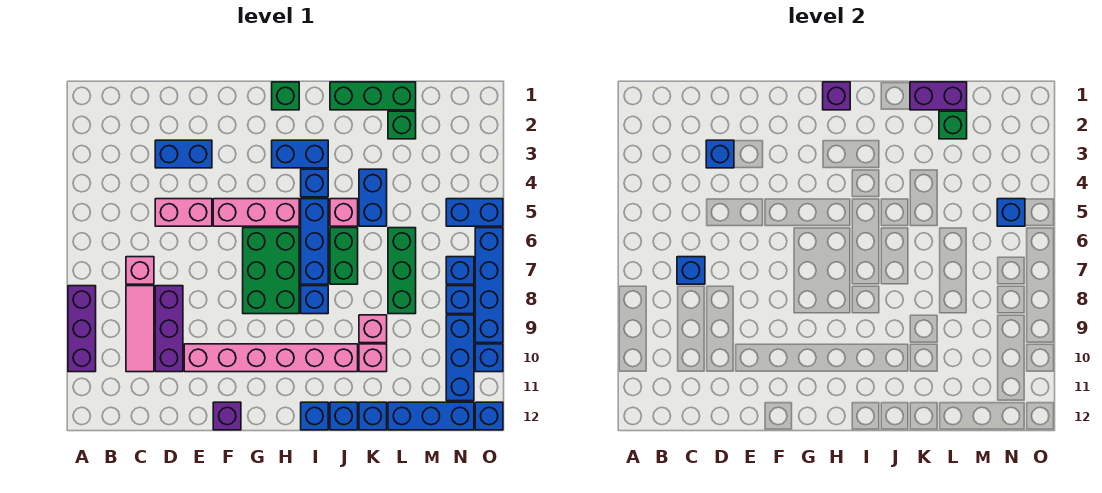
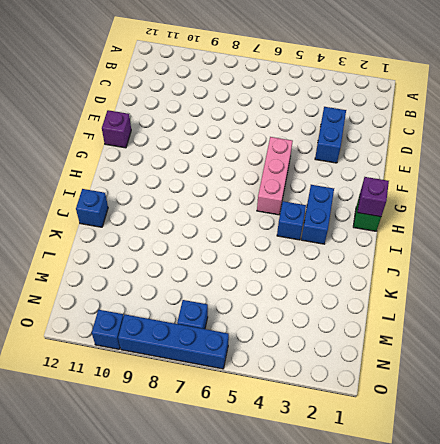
none -> purple 1x3 brick [68,286,96,372]
none -> pink 1x1 brick [126,257,154,284]
none -> pink 1x3 tile [126,286,154,372]
none -> pink 1x2 brick [155,199,212,226]

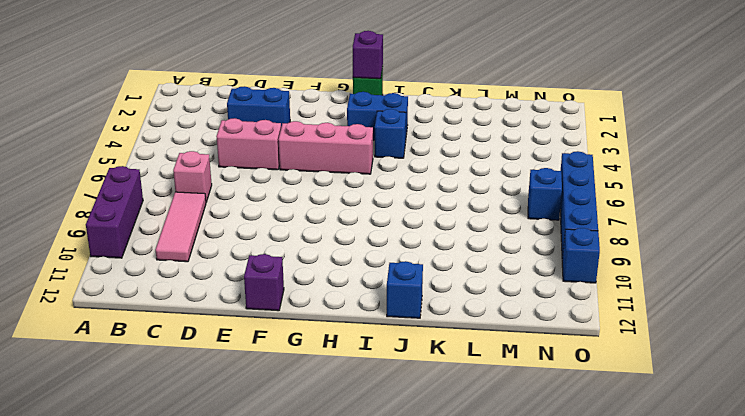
none -> purple 1x3 brick [155,286,183,372]
none -> pink 1x6 brick [184,344,358,372]
none -> green 2x3 brick [243,228,299,314]
none -> blue 1x3 brick [301,199,328,284]

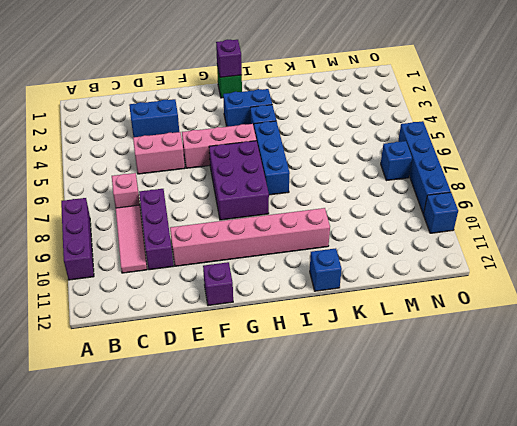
purple 2x3 brick [209,141,269,220] -> green 2x3 brick [243,228,299,314]
none -> blue 1x1 brick [301,286,328,314]
none -> blue 1x1 brick [301,402,328,430]
none -> green 1x3 brick [330,82,416,110]
none -> pink 1x1 brick [330,199,358,226]

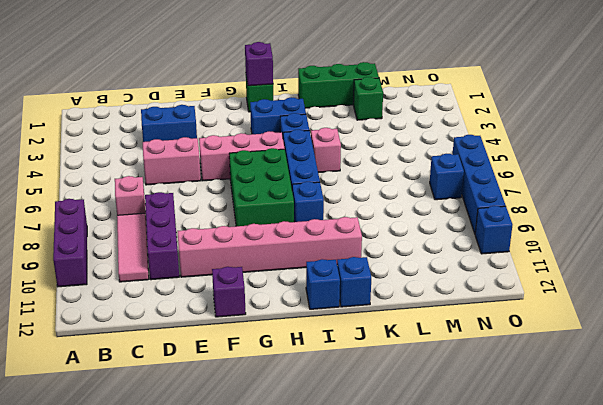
none -> green 1x2 brick [330,228,358,284]
none -> blue 1x2 brick [359,169,387,226]
none -> pink 1x1 brick [359,315,387,343]
none -> pink 1x1 brick [359,344,387,372]

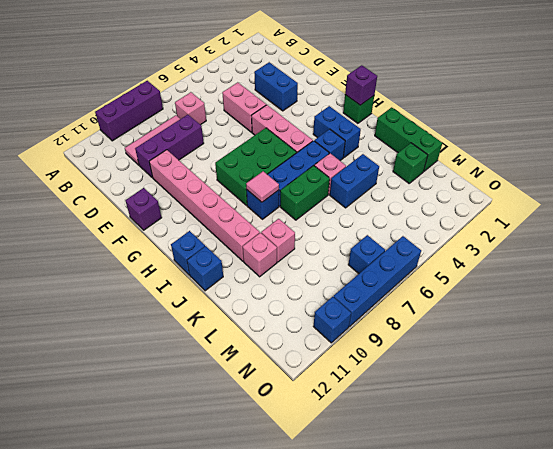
pink 1x1 tile [246,171,279,202] -> none
none -> blue 1x1 brick [359,402,387,430]
none -> green 1x3 brick [388,228,416,314]
none -> blue 1x3 brick [388,402,474,430]
none -> blue 1x2 brick [446,199,503,226]

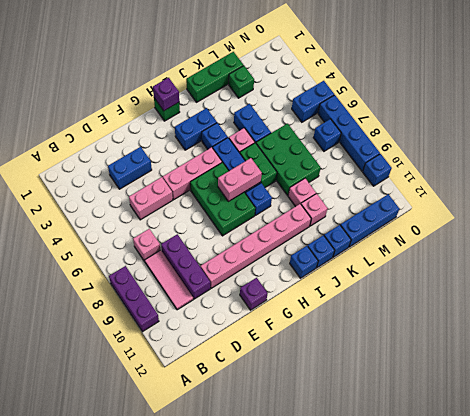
pink 1x2 brick [218,158,262,201] -> none
green 2x3 brick [256,124,321,195] -> green 1x3 brick [388,228,416,314]
none -> blue 1x1 brick [446,286,474,314]
none -> blue 1x3 brick [446,315,474,401]
none -> blue 1x1 brick [475,402,503,430]
none -> blue 1x1 brick [677,257,705,284]

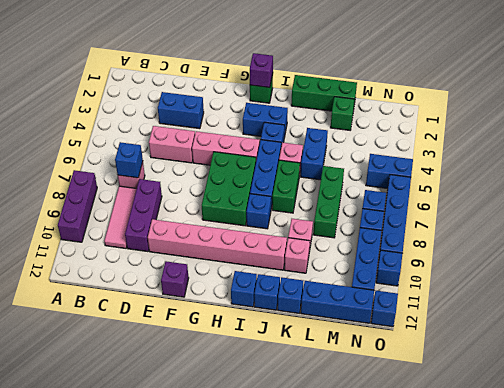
none -> blue 1x1 brick [706,140,734,168]
none -> purple 1x2 brick [910,82,967,110]
none -> green 1x1 brick [939,111,967,139]
none -> blue 1x1 brick [997,199,1025,226]

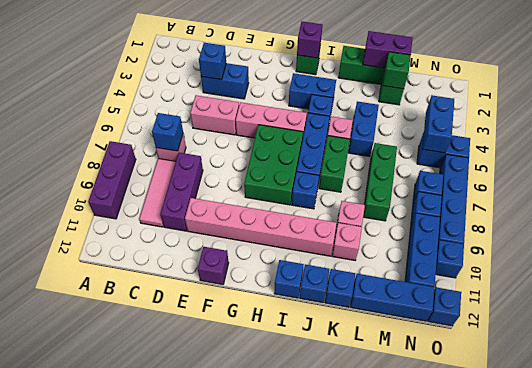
blue 1x2 brick [422,95,454,153] -> blue 1x1 brick [997,199,1025,226]

